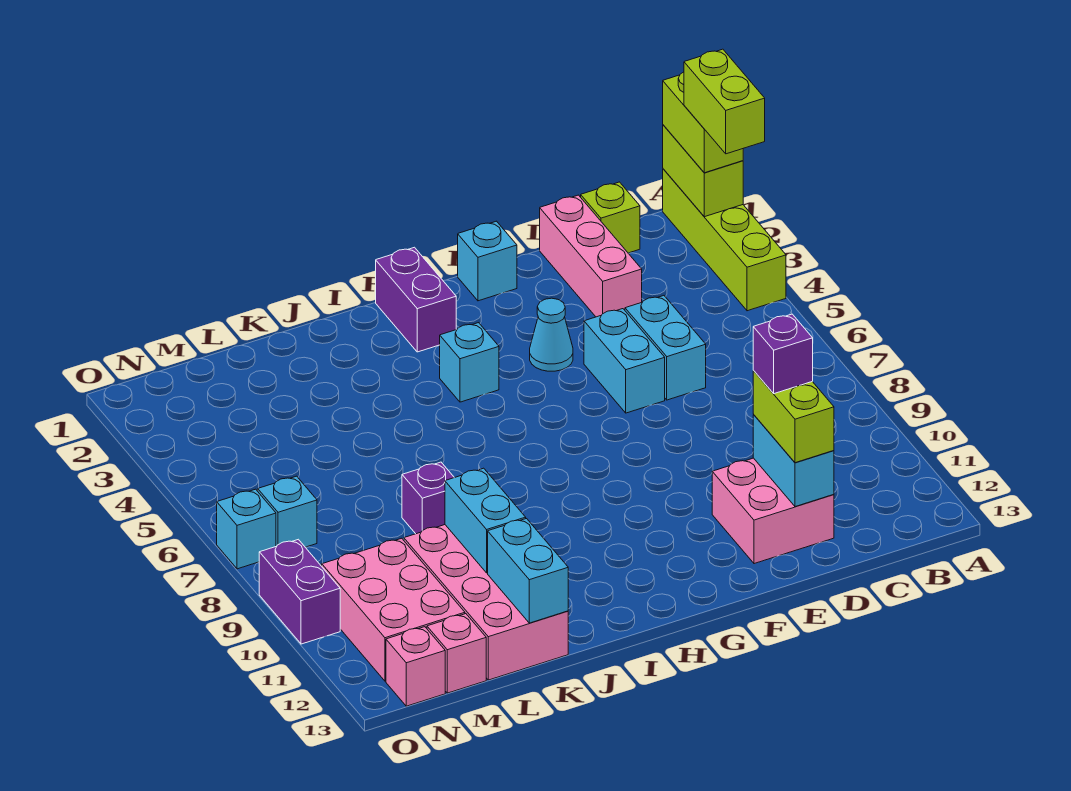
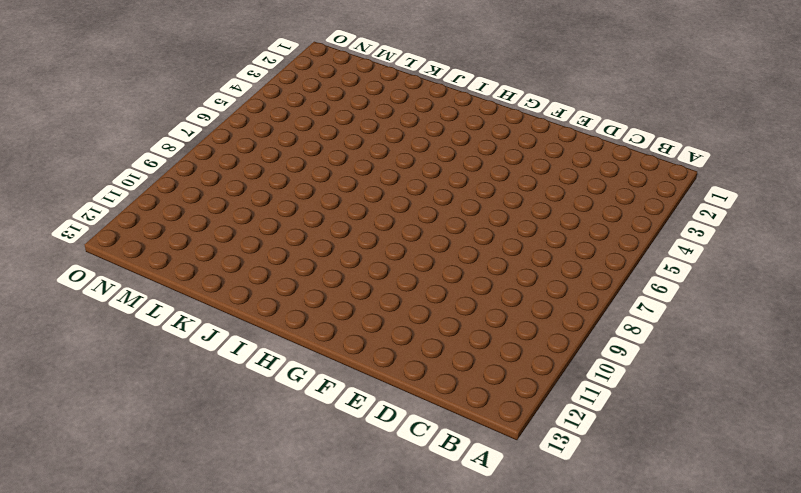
none -> lime 1x4 brick [663,169,786,311]
none -> lime 1x1 brick [581,182,640,253]
none -> pink 1x3 brick [540,195,642,317]

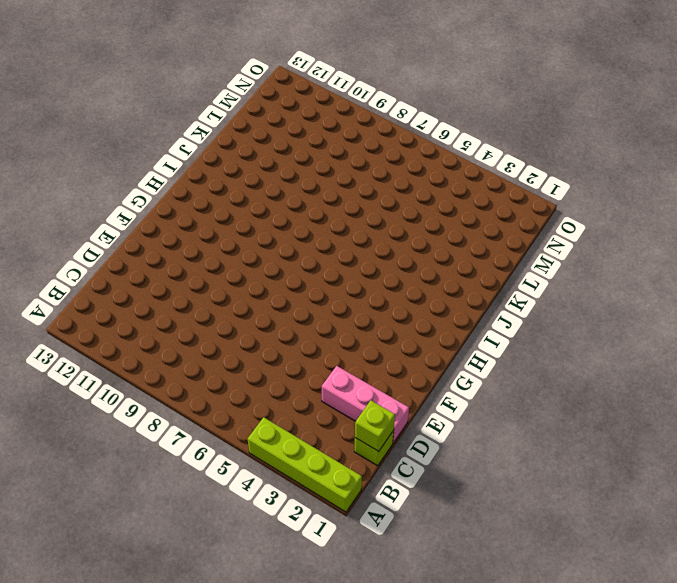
lime 1x1 brick [355,400,395,451] -> none
none -> cyan 1x2 brick [625,296,706,400]
none -> pink 2x2 brick [712,458,834,564]
none -> cyan 1x2 brick [584,309,665,413]

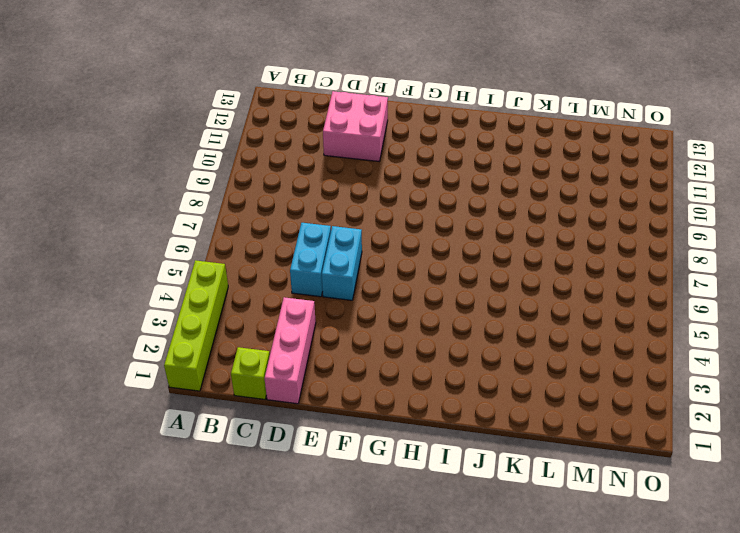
none -> cyan 1x1 brick [458,221,517,301]
none -> cyan 1x1 cone [530,298,573,371]
none -> purple 1x2 brick [376,247,456,352]

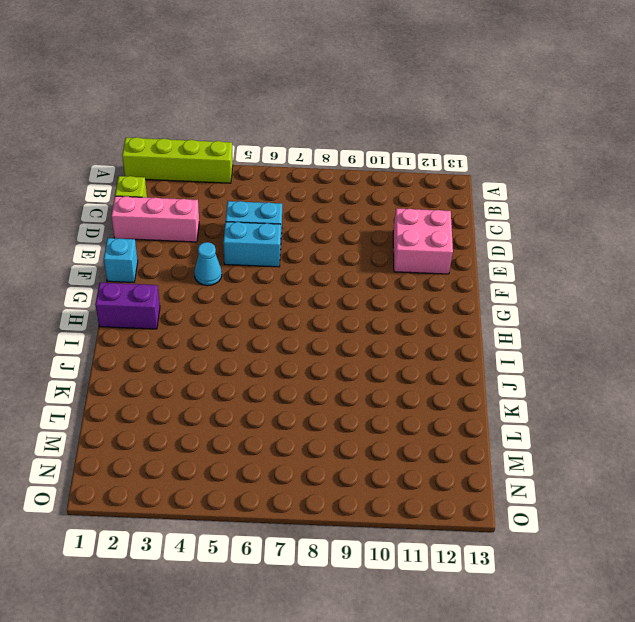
none -> cyan 1x1 brick [440,323,499,402]
none -> purple 1x1 brick [402,462,454,534]
none -> pink 2x4 brick [404,525,568,680]

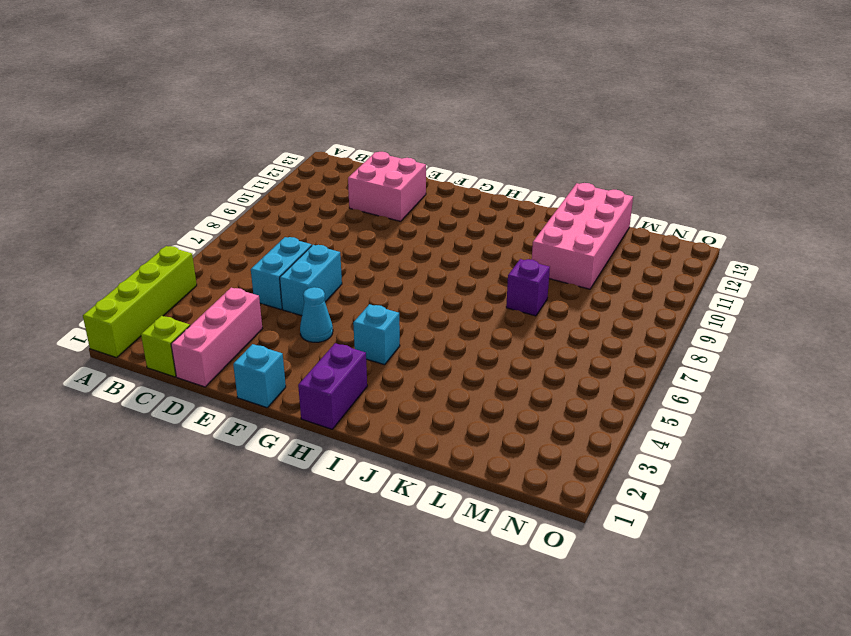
none -> pink 2x3 brick [322,538,465,681]
none -> pink 1x1 brick [427,614,486,693]
none -> cyan 1x1 brick [258,476,317,547]

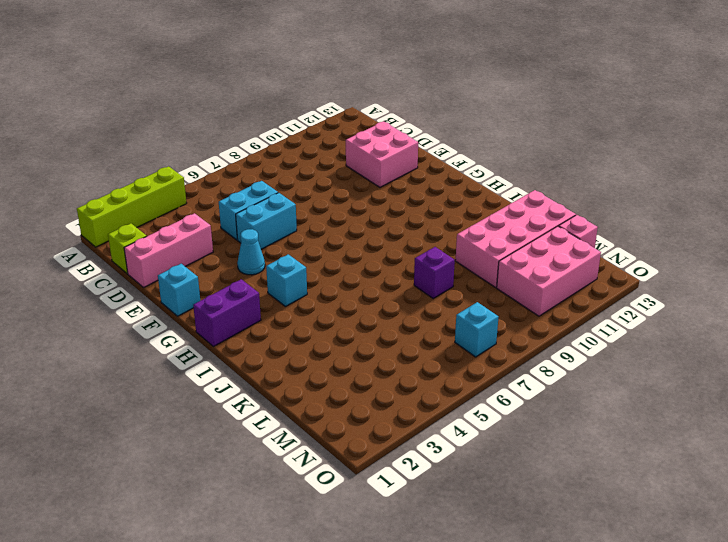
none -> pink 1x1 brick [386,627,445,706]
none -> cyan 1x1 brick [217,489,276,569]
none -> purple 1x2 brick [259,539,340,644]

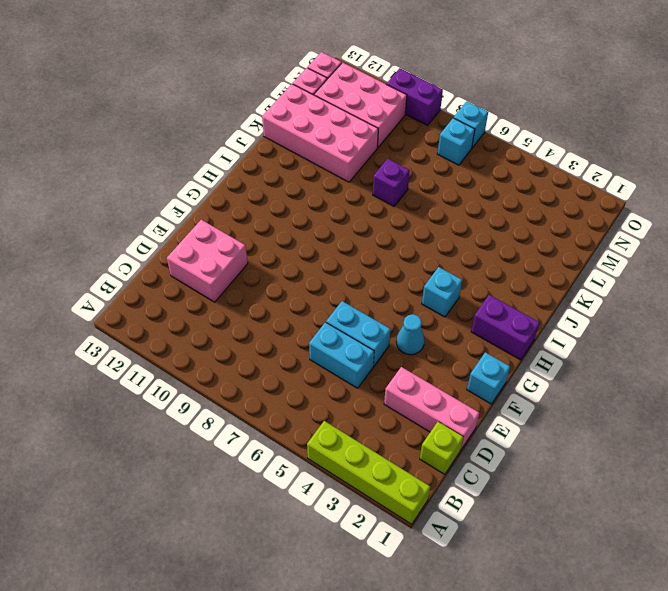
none -> lime 1x2 brick [663,125,743,217]
none -> cyan 1x2 brick [753,415,834,507]
none -> cyan 1x2 brick [445,468,526,573]

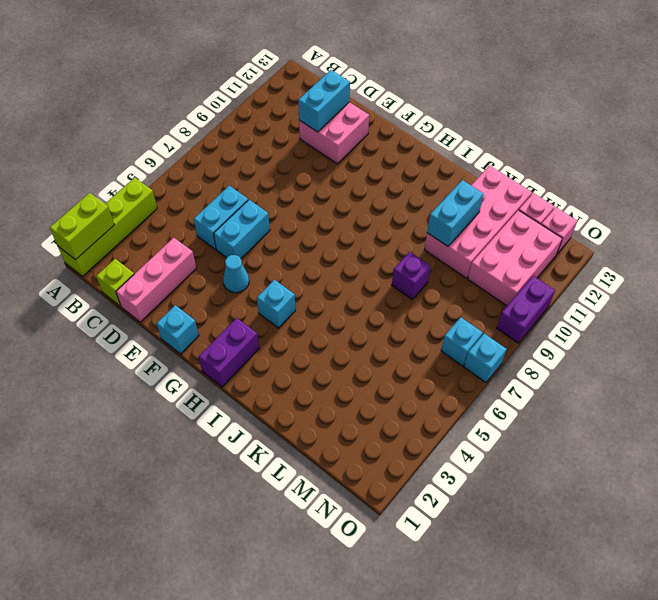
none -> cyan 1x2 brick [488,519,568,623]
none -> lime 1x2 brick [663,72,743,173]
none -> lime 1x2 brick [753,371,834,463]

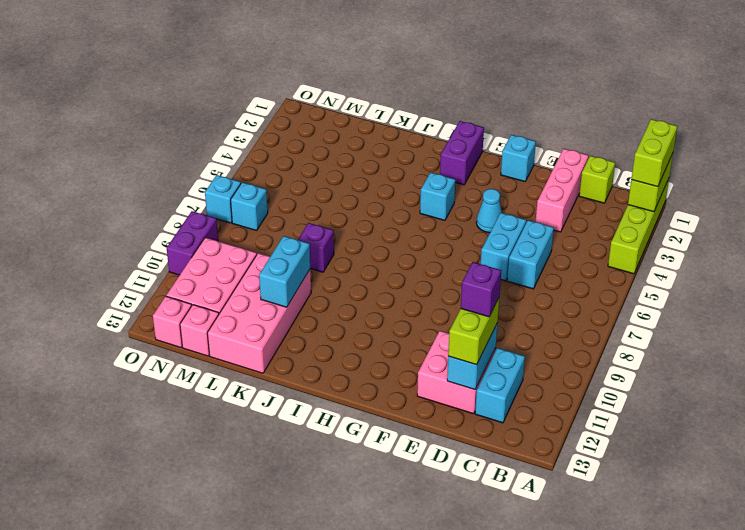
cyan 1x2 brick [475,348,525,423] -> cyan 1x2 brick moved to [488,519,568,623]
none -> lime 1x2 brick [684,49,765,154]

